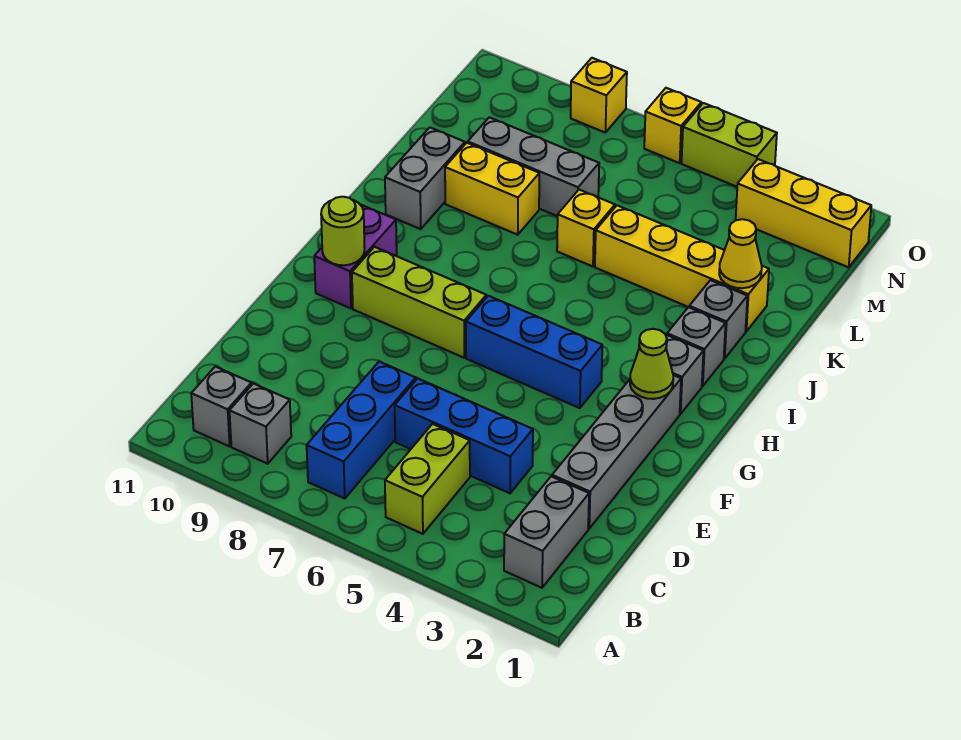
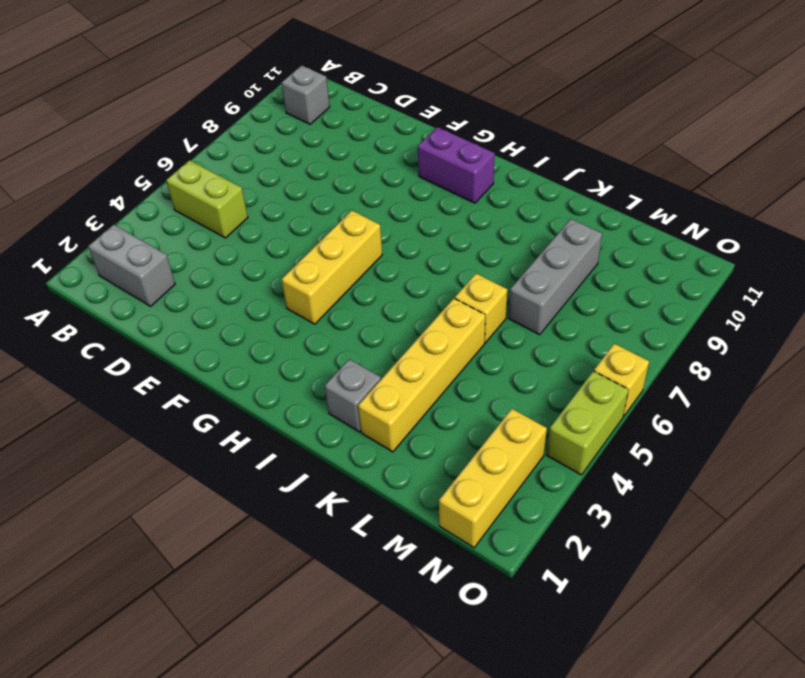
yellow 1x3 brick [282,211,382,324] -> blue 1x3 brick [466,296,602,408]
none -> blue 1x3 brick [307,362,416,499]
none -> grey 1x1 brick [230,384,291,464]
none -> grey 1x4 brick [552,375,681,528]

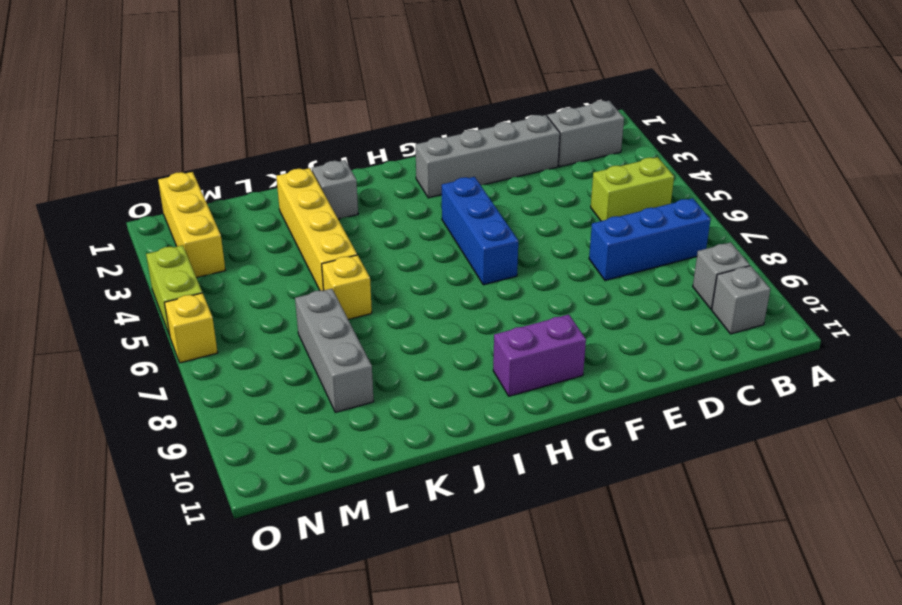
none -> blue 1x3 brick [395,378,533,493]
none -> lime 1x3 brick [352,247,486,358]
none -> grey 1x1 brick [666,335,703,414]

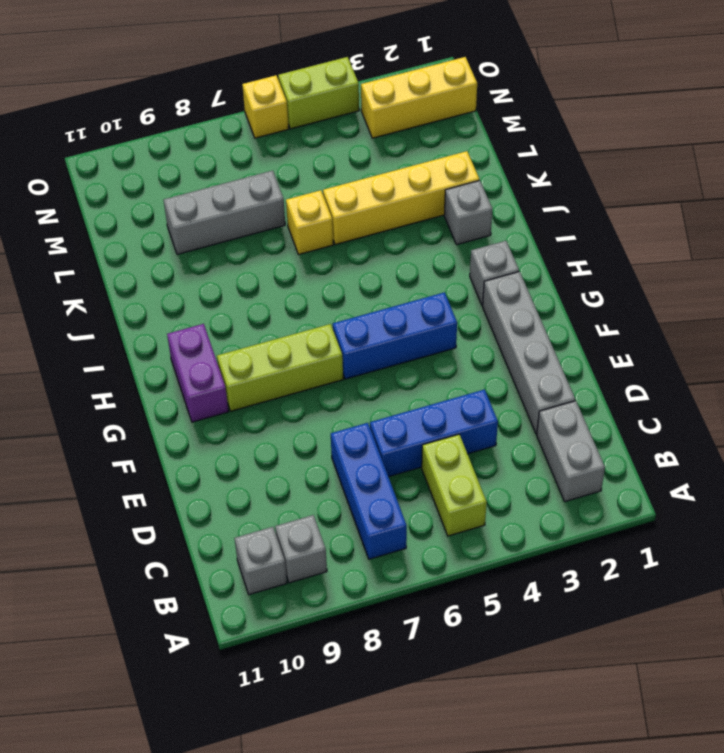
none -> grey 1x1 brick [667,307,726,386]
none -> grey 1x2 brick [385,127,465,229]
none -> yellow 1x2 brick [445,143,539,235]

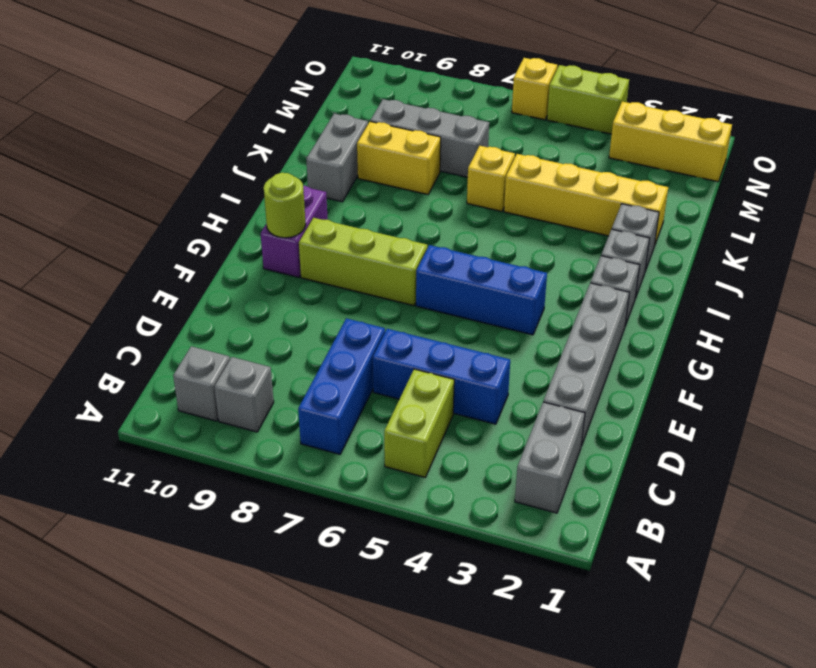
none -> yellow 1x1 brick [571,58,627,132]
none -> lime 1x1 cone [630,329,673,399]
none -> yellow 1x1 cone [719,219,762,288]

